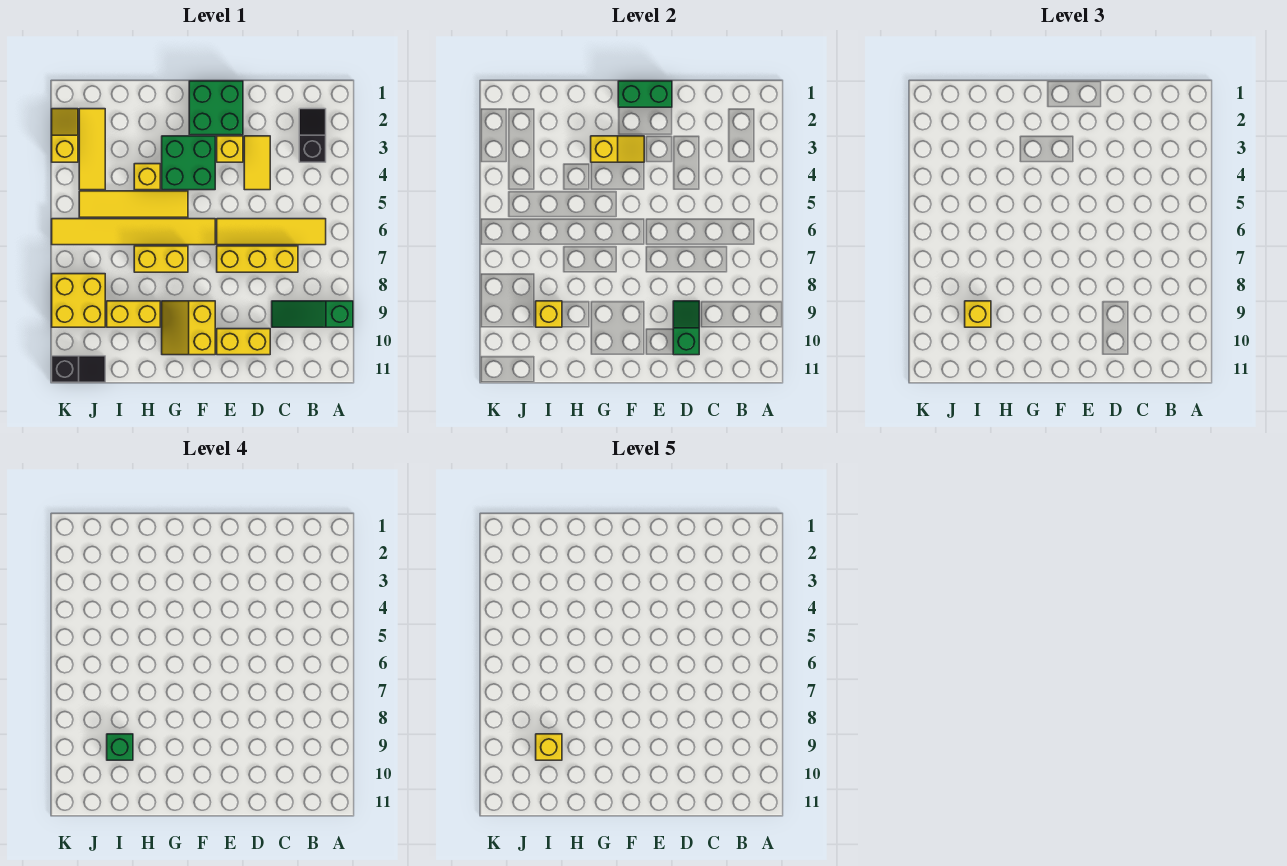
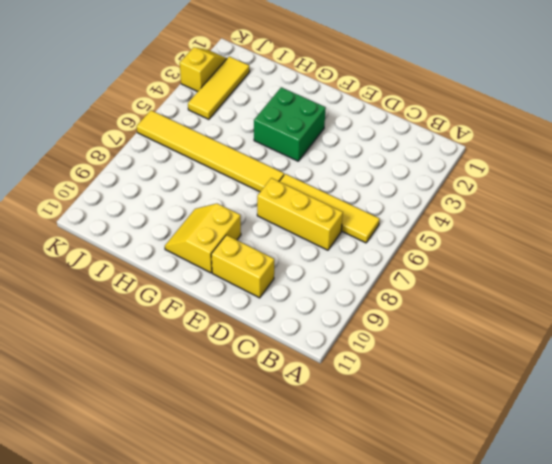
none -> green 1x3 slope [272,301,353,327]
none -> black 1x2 slope [299,109,326,162]
none -> yellow 1x2 tile [244,136,270,190]

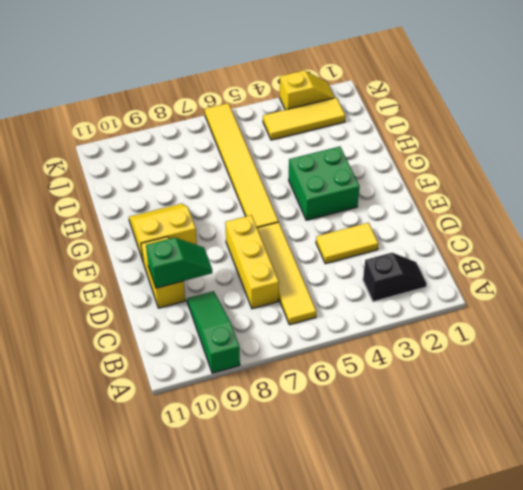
none -> green 2x2 brick [189,81,243,135]
none -> yellow 1x1 brick [217,136,243,162]
none -> yellow 1x4 tile [79,191,188,217]

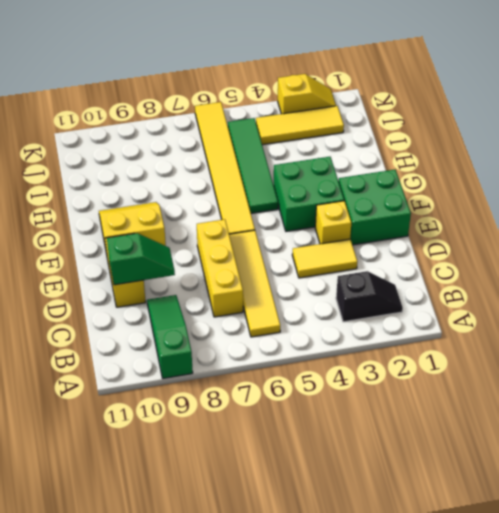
green 1x4 tile [228,118,278,213] -> yellow 1x4 tile [79,191,188,217]
none -> yellow 1x2 brick [134,246,188,272]
none -> yellow 1x1 brick [134,164,160,190]
none -> yellow 1x2 brick [107,301,160,327]

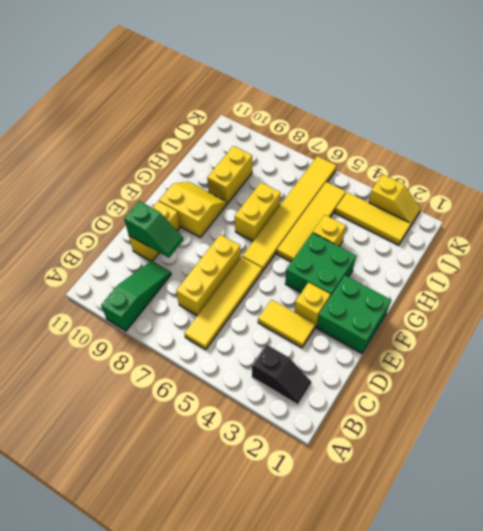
none -> yellow 2x2 brick [52,274,105,327]
none -> black 1x2 slope [52,356,105,382]
none -> green 1x2 brick [618,81,672,107]

